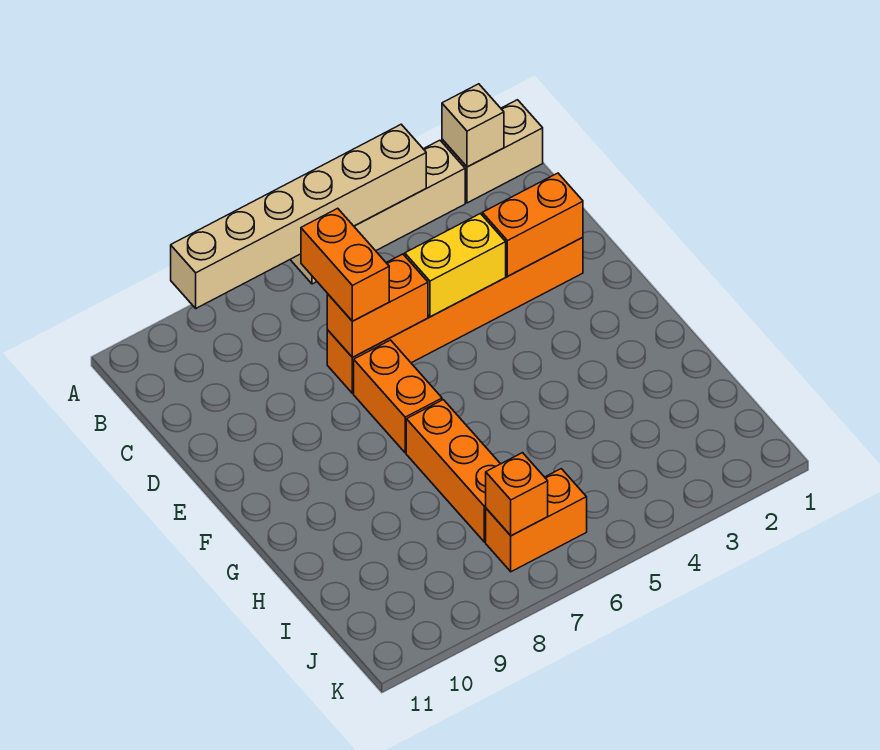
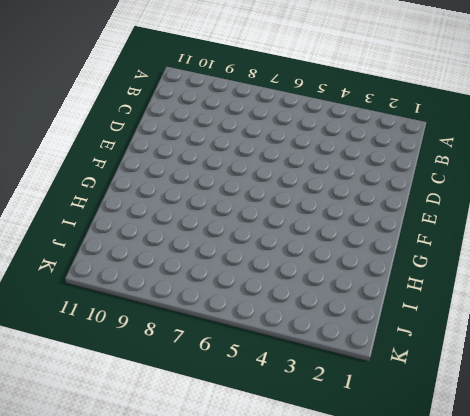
none -> tan 1x2 brick [442,100,543,203]
none -> tan 1x4 brick [290,140,465,284]
none -> orange 1x6 brick [327,237,583,393]

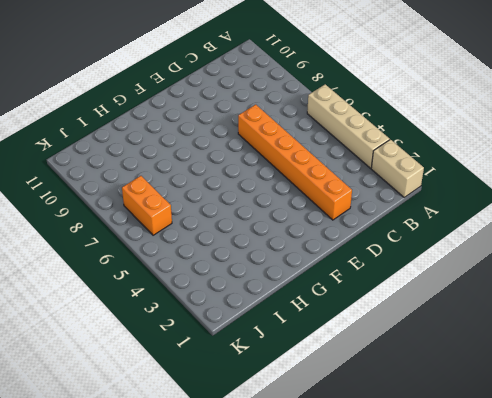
none -> orange 1x2 brick [354,340,442,453]
none -> orange 1x3 brick [406,400,500,542]
none -> tan 1x1 brick [442,84,504,167]

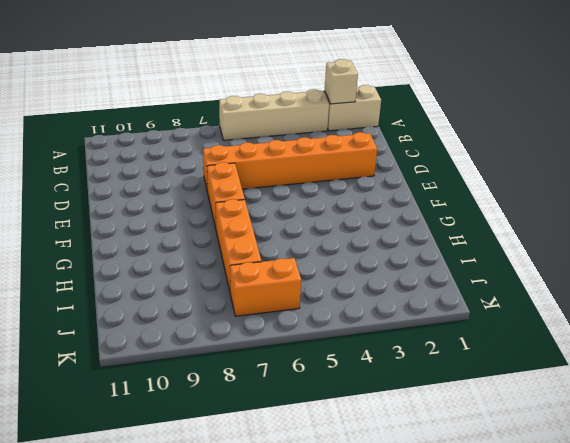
none -> tan 1x6 brick [171,124,426,308]
none -> orange 1x2 brick [482,173,583,276]
none -> yellow 1x2 brick [405,214,506,317]

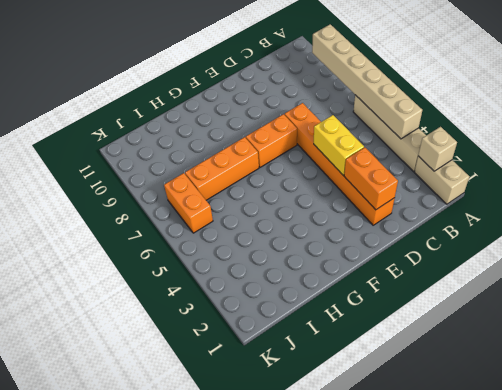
none -> orange 1x2 brick [327,254,428,357]
none -> orange 1x1 brick [486,453,548,536]
none -> orange 1x2 brick [301,208,389,321]

